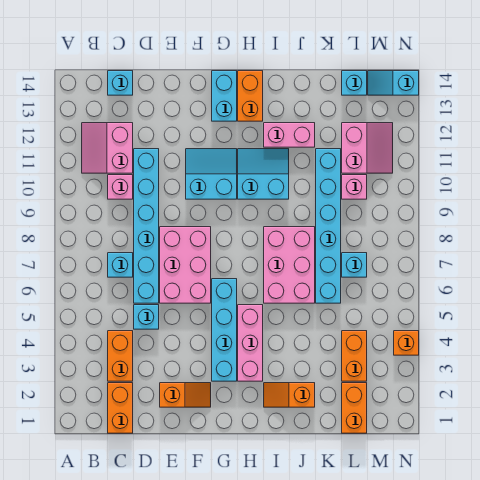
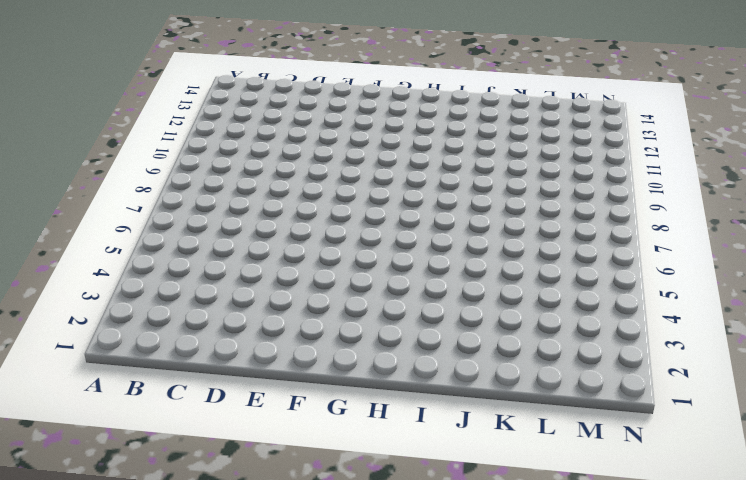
none -> pink 2x2 slope [82,123,133,173]
none -> orange 1x2 brick [108,383,133,433]
none -> orange 1x2 brick [108,331,133,381]

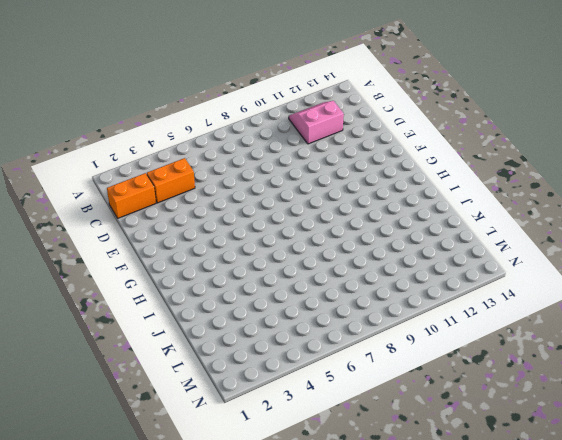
none -> cyan 1x1 brick [108,253,133,277]
none -> pink 1x1 brick [108,175,133,199]
none -> cyan 1x1 brick [108,71,133,95]

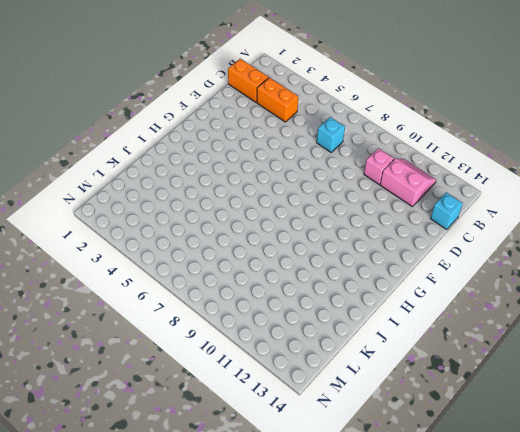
none -> cyan 1x1 brick [134,305,159,329]
none -> cyan 1x6 brick [134,149,159,303]
none -> orange 1x2 slope [160,383,211,407]

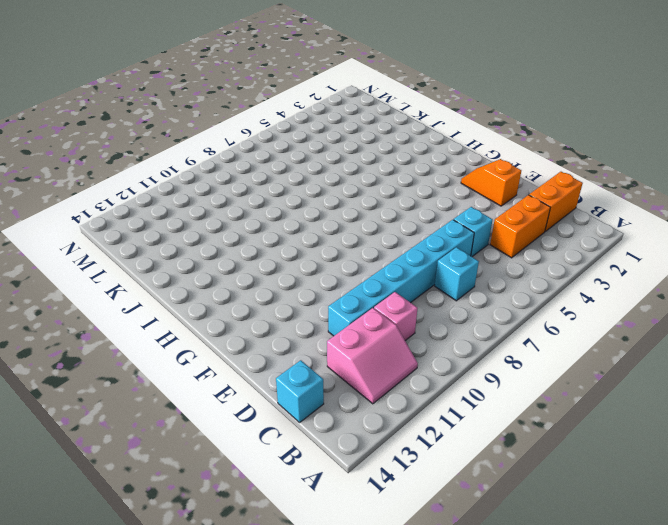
none -> pink 2x3 brick [160,227,211,303]
none -> cyan 2x2 slope [186,149,237,199]
none -> cyan 1x4 brick [212,279,237,381]

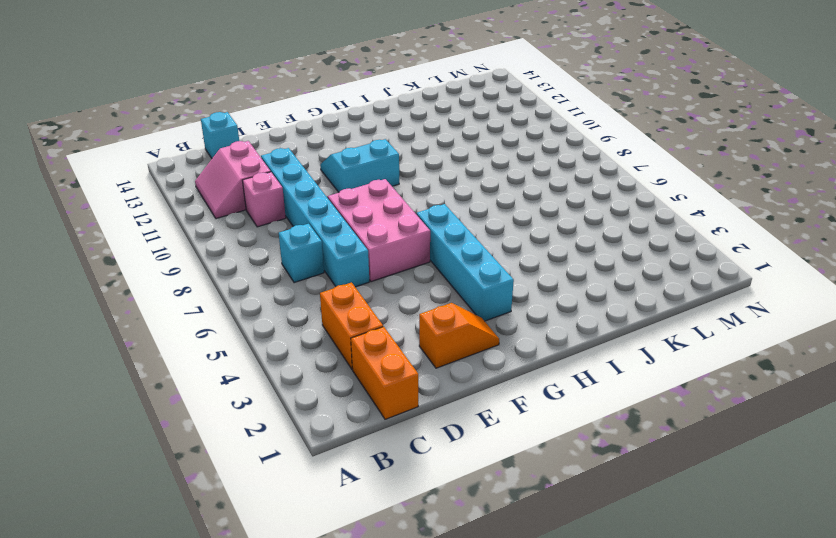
none -> cyan 1x1 brick [134,305,159,329]
none -> cyan 1x2 brick [212,71,237,121]
none -> pink 1x3 brick [238,305,263,381]

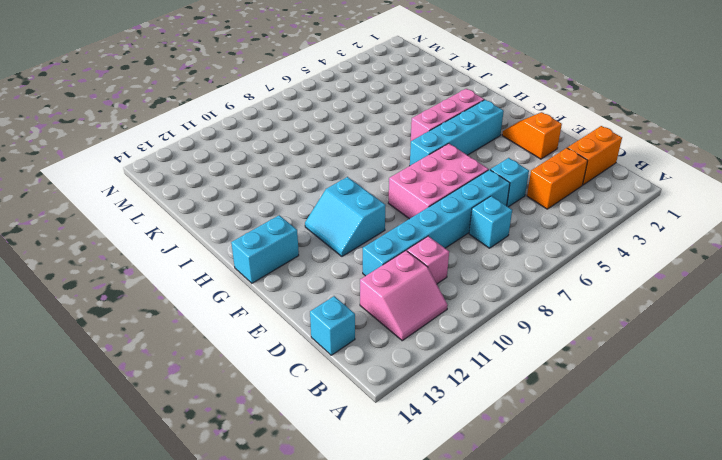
none -> cyan 2x2 slope [238,149,289,199]
none -> orange 1x2 brick [238,71,263,121]
none -> orange 1x2 slope [264,383,315,407]

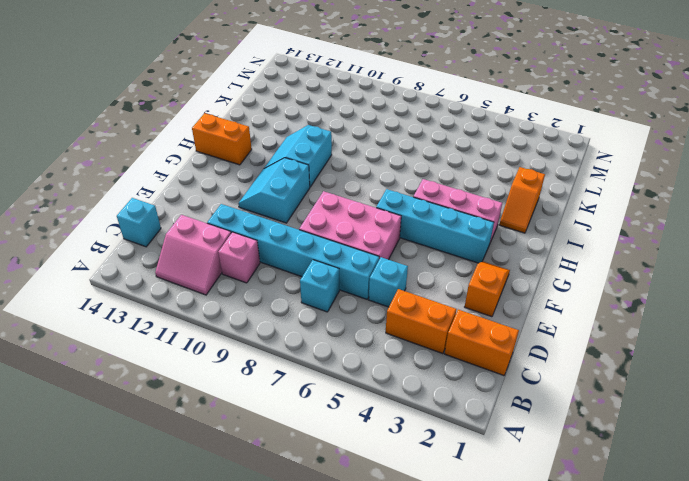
none -> cyan 1x2 brick [212,71,237,121]
none -> pink 2x3 brick [264,227,315,303]
none -> pink 1x2 brick [264,123,315,147]

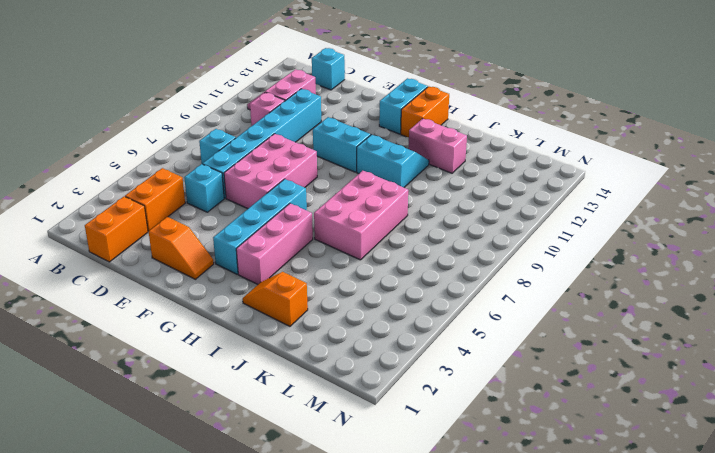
none -> cyan 1x6 brick [316,149,341,303]
none -> orange 1x2 brick [342,383,367,433]
none -> orange 1x2 brick [342,331,367,381]

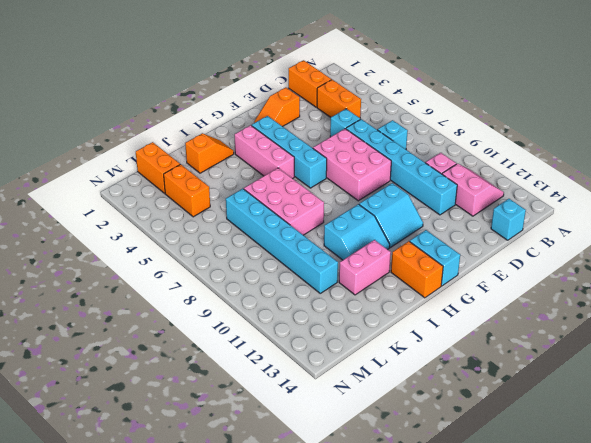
none -> cyan 1x1 brick [342,253,367,277]
none -> pink 1x1 brick [342,175,367,199]
none -> pink 2x2 slope [342,123,393,173]

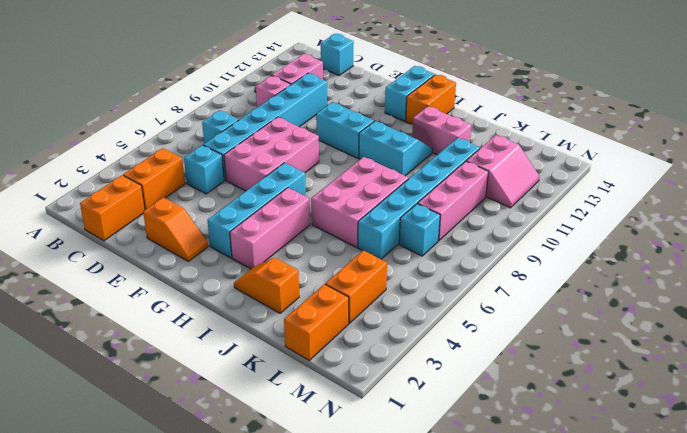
pink 1x3 brick [418,161,488,240] -> pink 1x1 brick [342,175,367,199]
none -> cyan 1x1 brick [342,71,367,95]
none -> cyan 1x2 slope [368,71,419,95]
none -> orange 1x1 brick [394,331,419,355]

